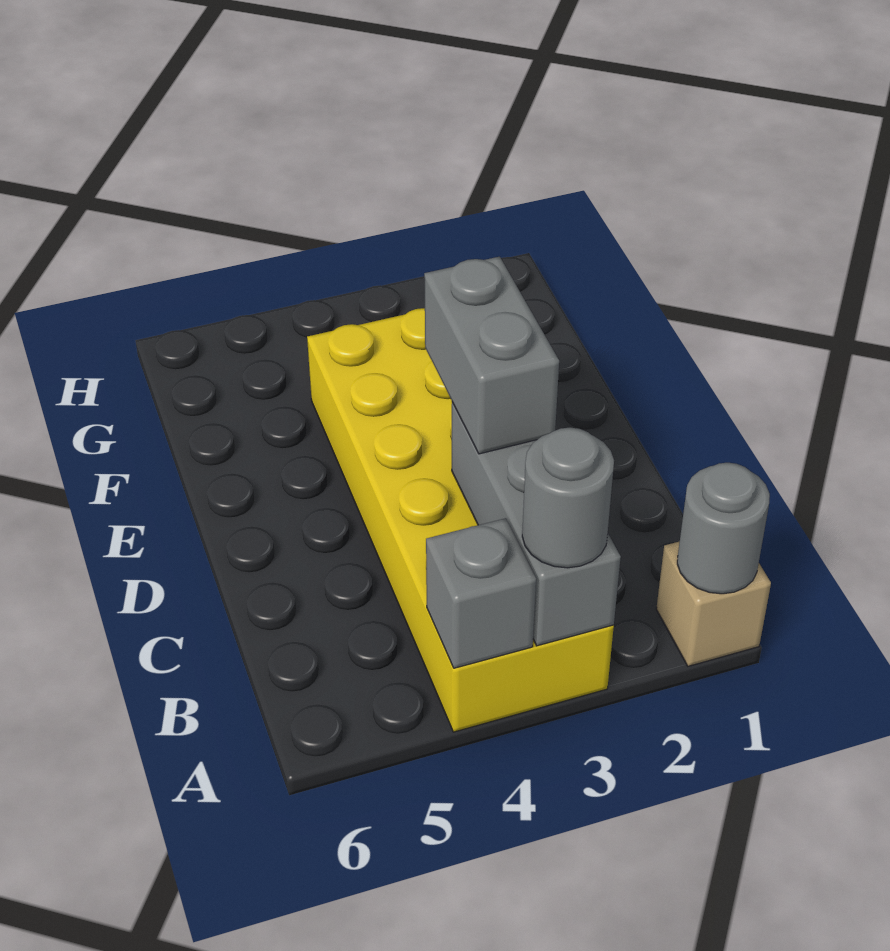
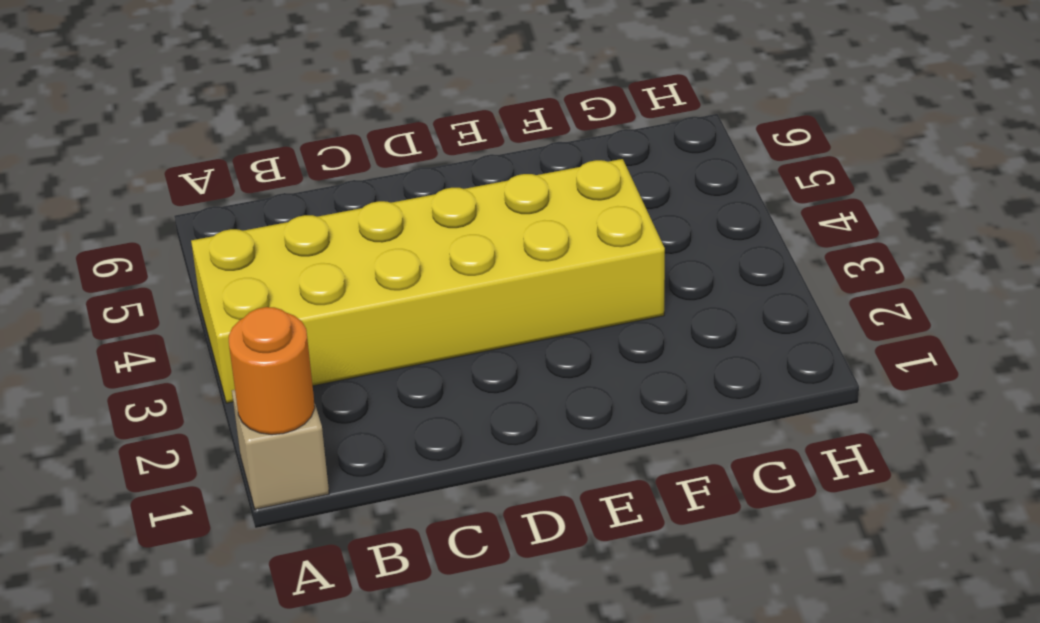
orange 1x1 round brick [229,307,315,435] -> grey 1x1 round brick [677,463,770,594]
none -> grey 1x3 brick [452,402,621,646]
none -> grey 1x1 brick [426,518,536,668]

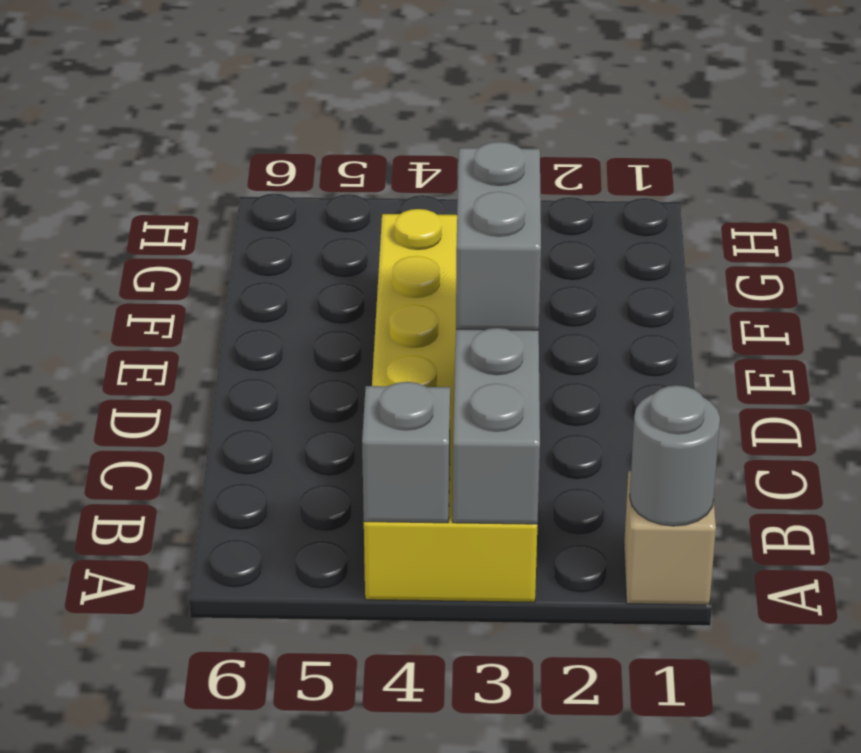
none -> grey 1x1 round brick [522,428,614,568]

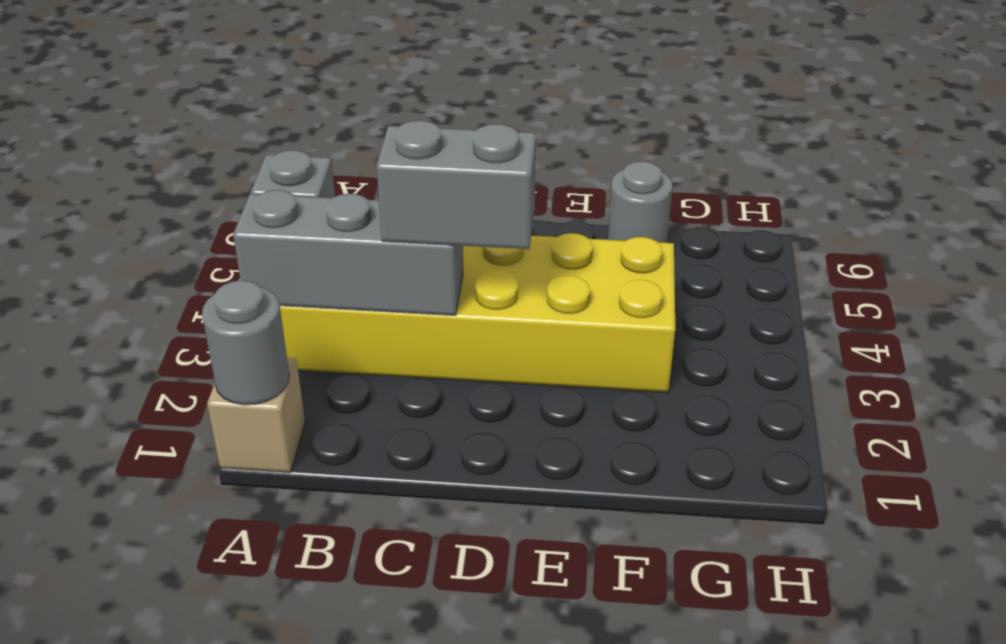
grey 1x1 round brick [608,162,673,243] -> grey 1x1 round brick moved to [522,428,614,568]

